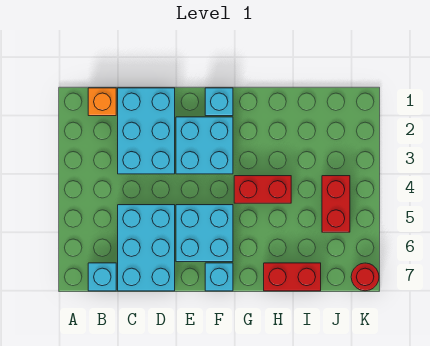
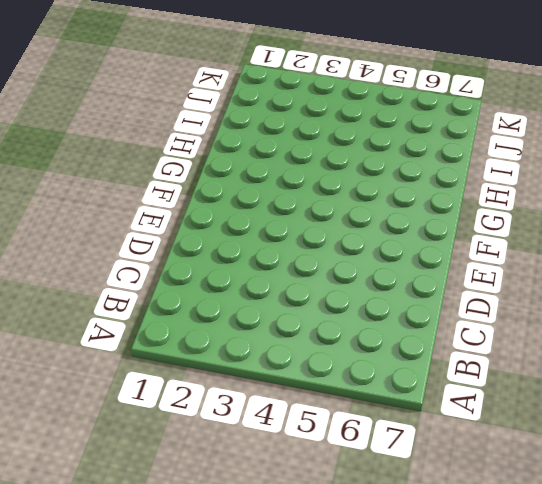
none -> orange 1x1 brick [88,88,116,116]
none -> cyan 1x1 brick [88,263,116,291]
none -> cyan 2x3 brick [118,88,175,174]

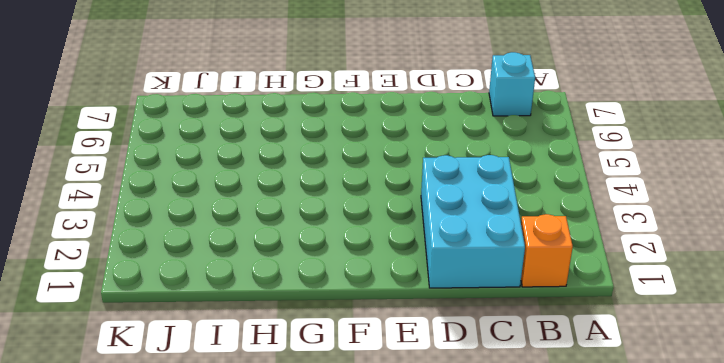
none -> cyan 2x3 brick [118,205,175,291]
none -> cyan 2x2 brick [176,117,233,174]
none -> cyan 2x2 brick [176,205,233,262]

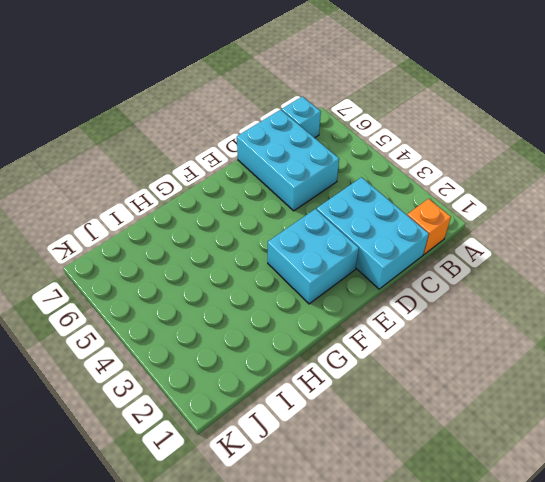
none -> cyan 2x2 brick [176,205,233,262]
none -> cyan 1x1 brick [205,88,233,116]
none -> cyan 1x1 brick [205,263,233,291]

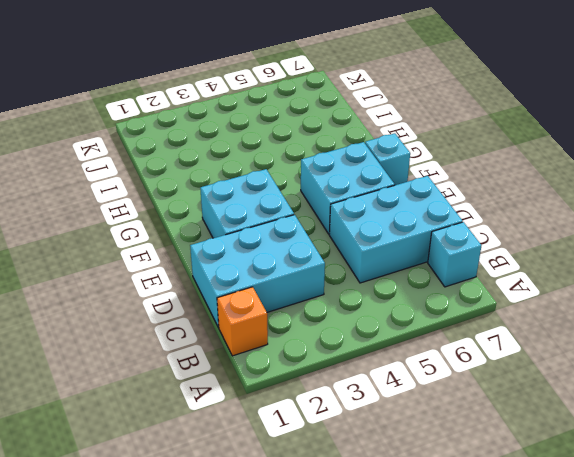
none -> cyan 1x1 brick [205,88,233,116]
none -> red 1x2 brick [234,176,291,203]
none -> red 1x2 brick [264,263,321,291]

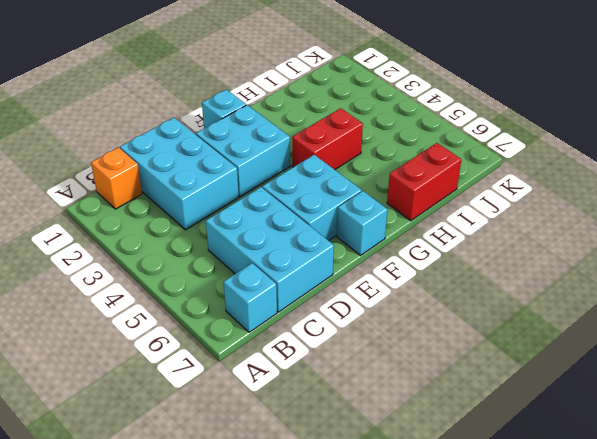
none -> red 1x2 brick [322,176,350,232]
none -> red 1x1 round brick [351,263,379,291]

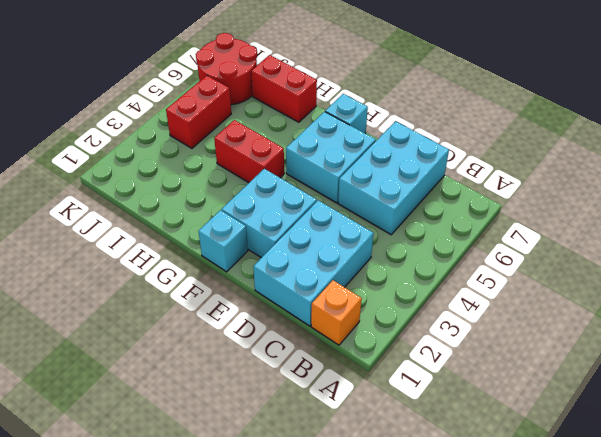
red 2x2 round brick [196,33,257,105] -> red 1x1 round brick [351,263,379,291]
none -> cyan 1x1 brick [88,263,116,291]

